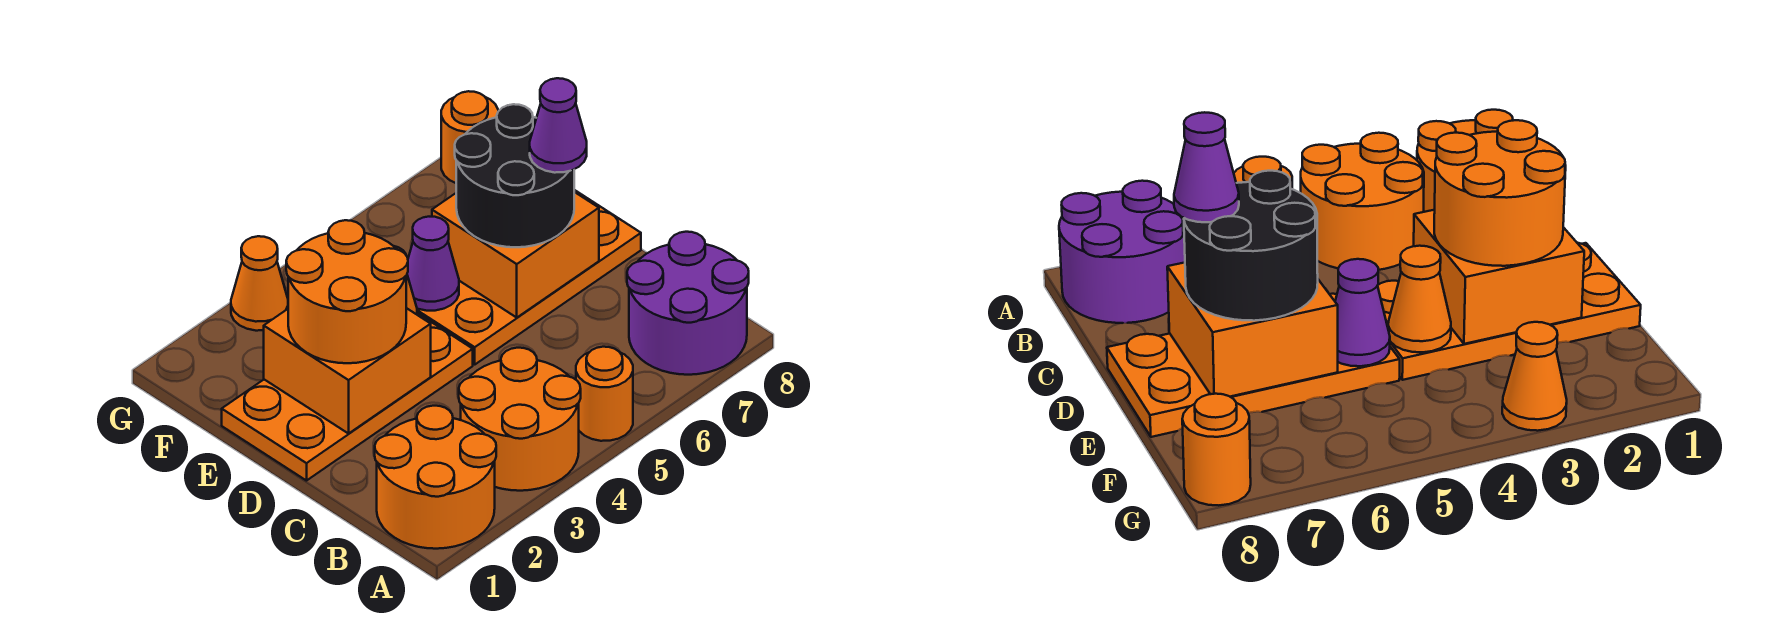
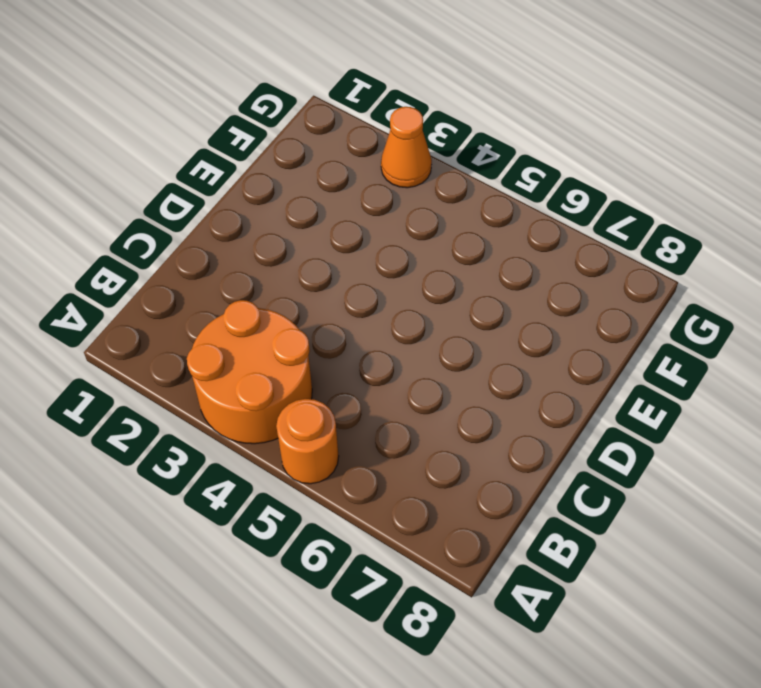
none -> orange 2x2 round brick [375,406,496,549]
none -> purple 2x2 round brick [627,232,749,375]
none -> orange 2x4 plate [222,313,473,481]

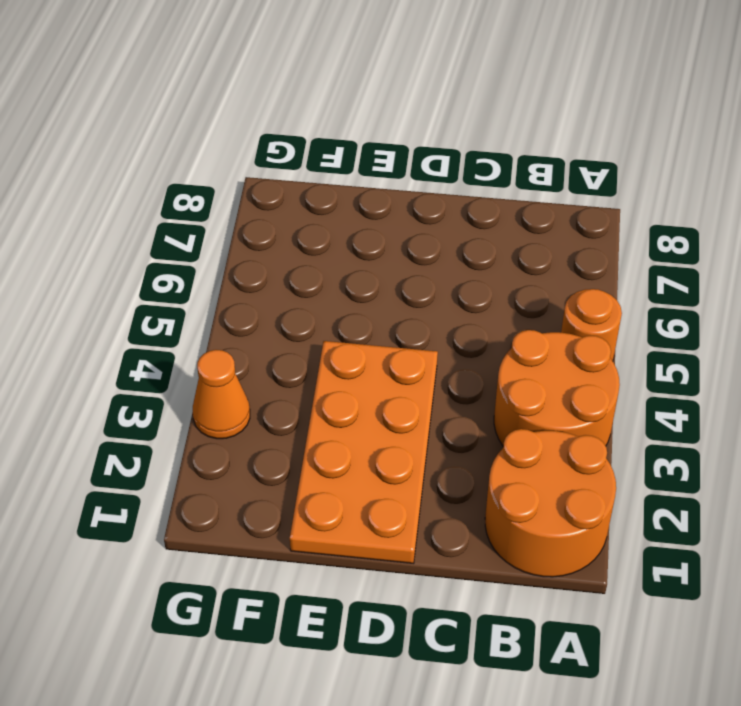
none -> purple 2x2 round brick [627,232,749,375]
none -> orange 2x4 plate [417,190,641,364]
none -> orange 1x1 round brick [441,91,498,183]

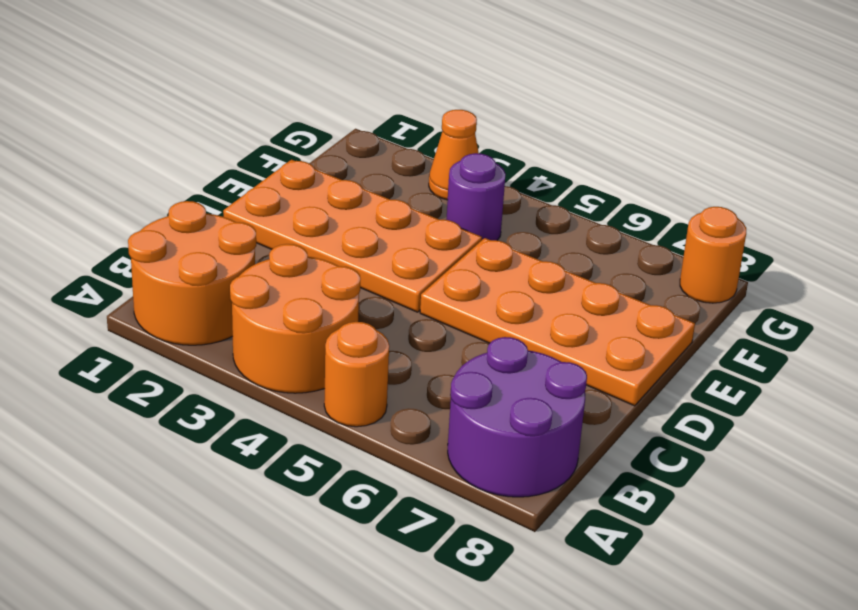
purple 1x1 round brick [446,153,506,240] -> none
none -> orange 2x2 brick [264,308,431,434]
none -> orange 2x2 brick [432,192,599,317]
none -> orange 1x1 cone [1388,246,1451,352]

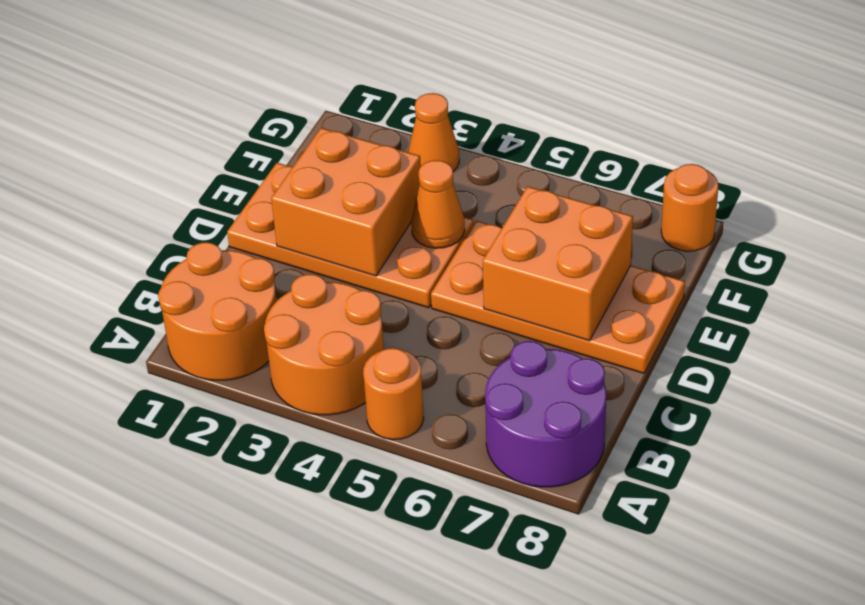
none -> purple 1x1 cone [407,217,459,311]
none -> orange 2x2 round brick [286,220,408,363]
none -> black 2x2 round brick [455,104,574,247]

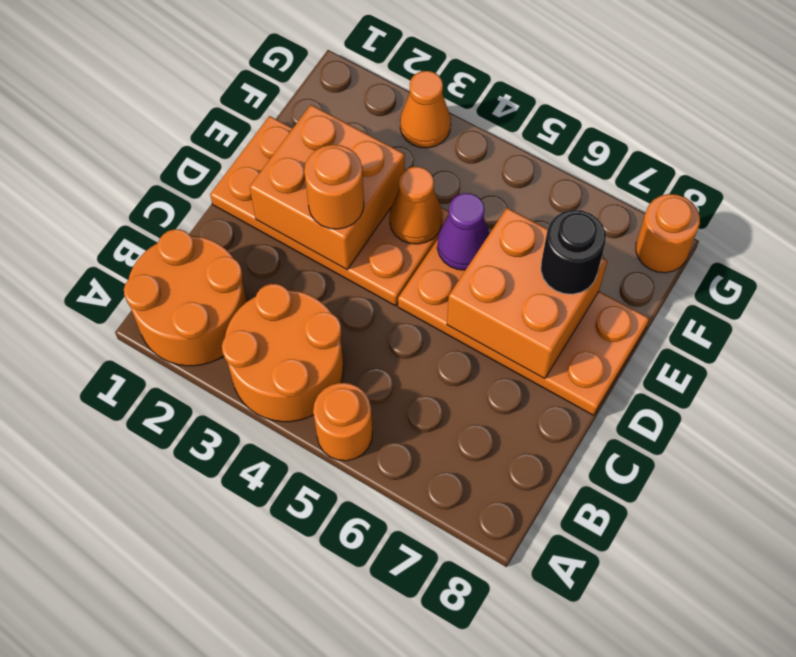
orange 1x1 round brick [304,145,364,229] -> orange 2x2 round brick [286,220,408,363]
black 1x1 round brick [541,210,606,294] -> black 2x2 round brick [455,104,574,247]
none -> purple 2x2 round brick [627,232,749,375]
none -> purple 1x1 cone [530,78,587,173]

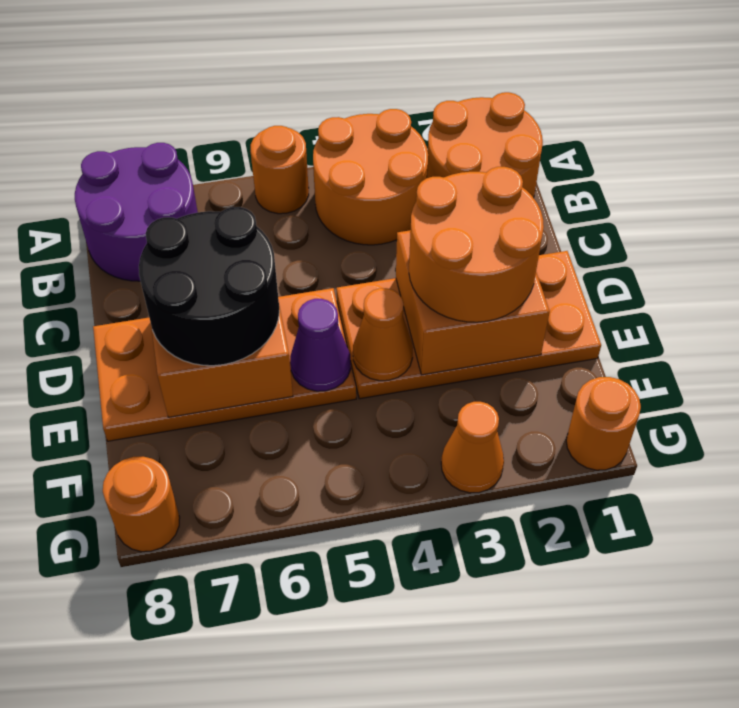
orange 1x1 round brick [566,377,641,470] -> none
none -> purple 1x1 cone [530,78,587,173]

